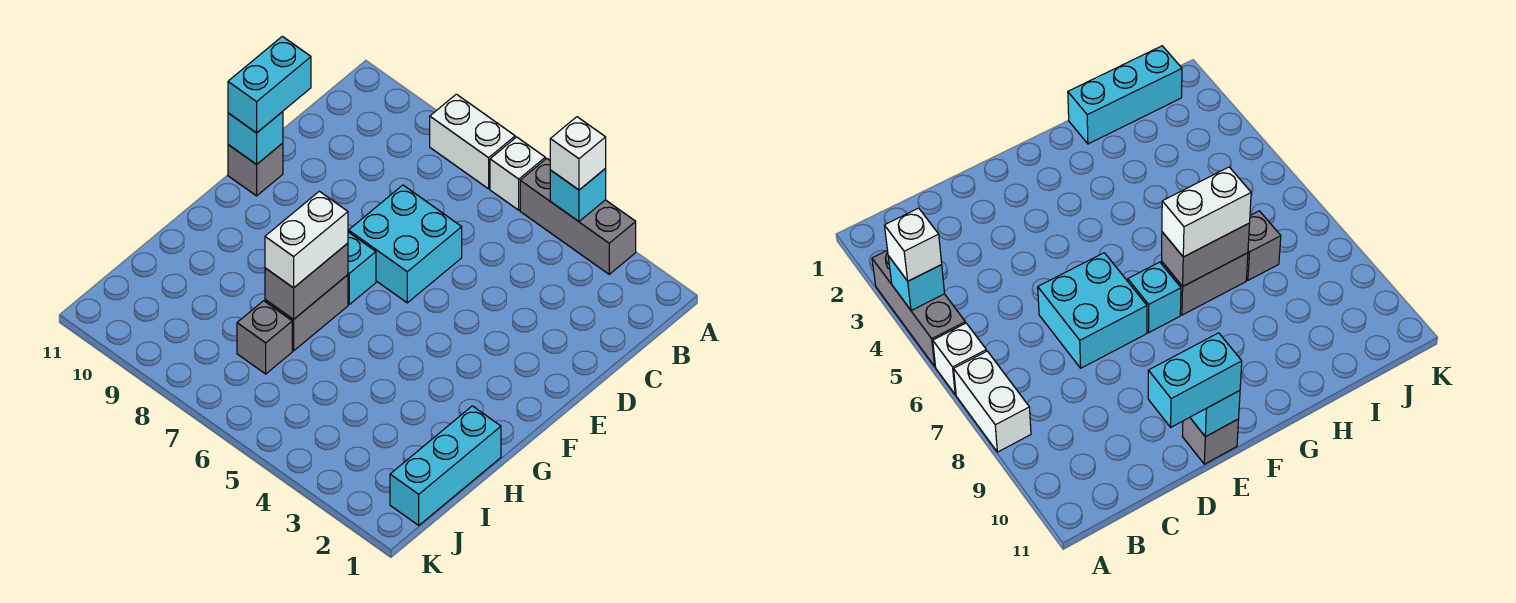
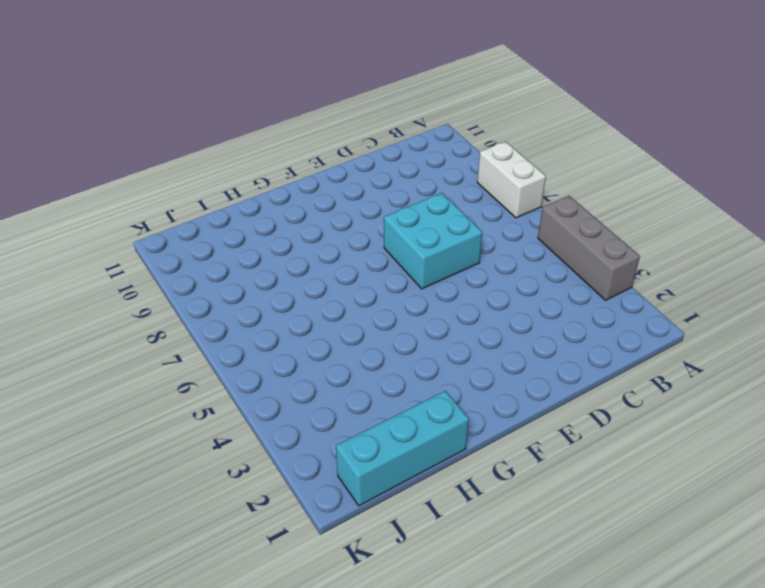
none -> white 1x1 brick [490,137,545,210]
none -> grey 1x1 brick [228,143,283,196]
none -> cyan 1x1 brick [348,232,376,304]

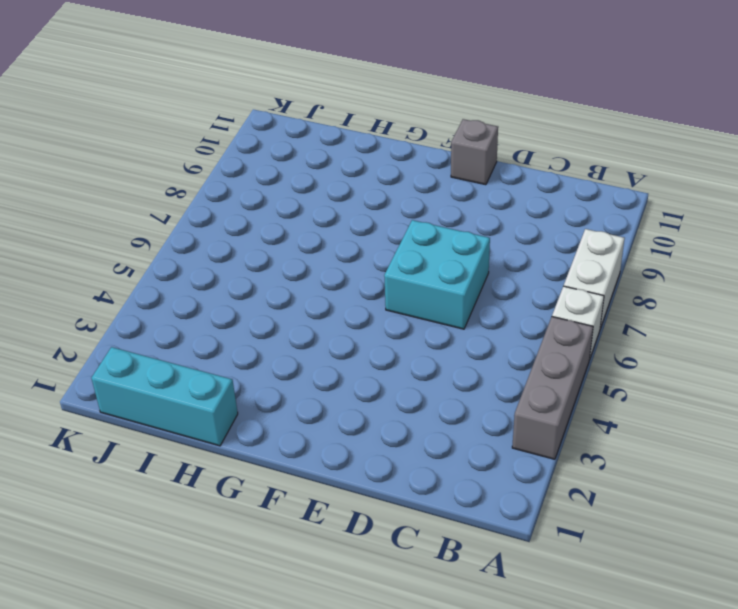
none -> cyan 1x1 brick [348,232,376,304]
none -> grey 1x2 brick [265,275,348,351]
none -> grey 1x1 brick [237,301,292,374]

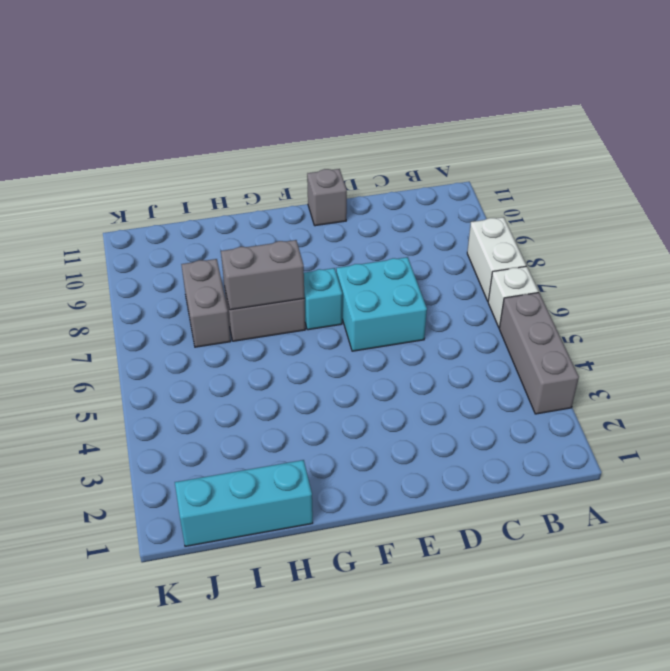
grey 1x2 brick [181,259,231,347] -> grey 1x1 brick [237,301,292,374]
none -> cyan 1x1 brick [550,169,606,221]
none -> cyan 1x1 brick [228,112,283,164]
none -> white 1x1 brick [550,117,606,190]

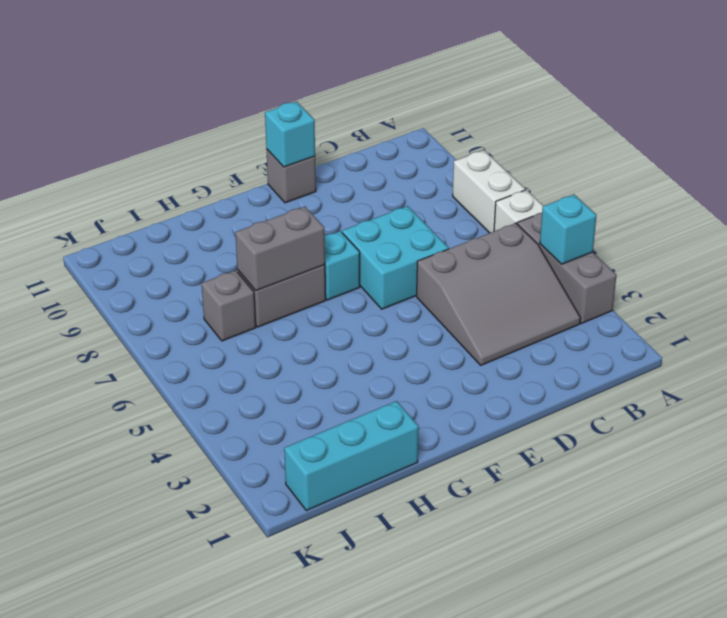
grey 3x3 slope [417,223,581,365] -> none
none -> white 1x1 brick [550,117,606,190]
none -> cyan 1x2 brick [228,36,311,133]
none -> white 1x2 brick [265,191,348,288]

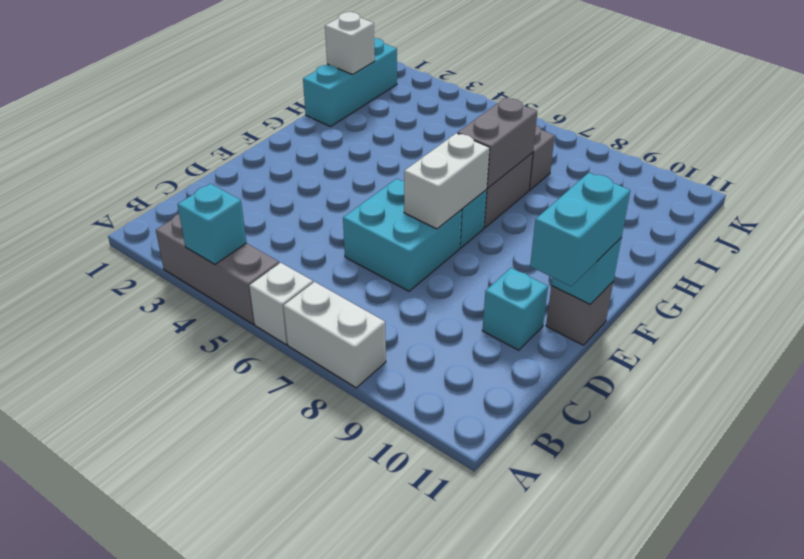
cyan 1x1 brick [482,268,548,350] -> none
white 1x2 brick [404,133,490,229] -> white 1x2 brick moved to [265,191,348,288]
white 1x1 brick [325,12,375,75] -> white 1x1 brick moved to [550,117,606,190]

